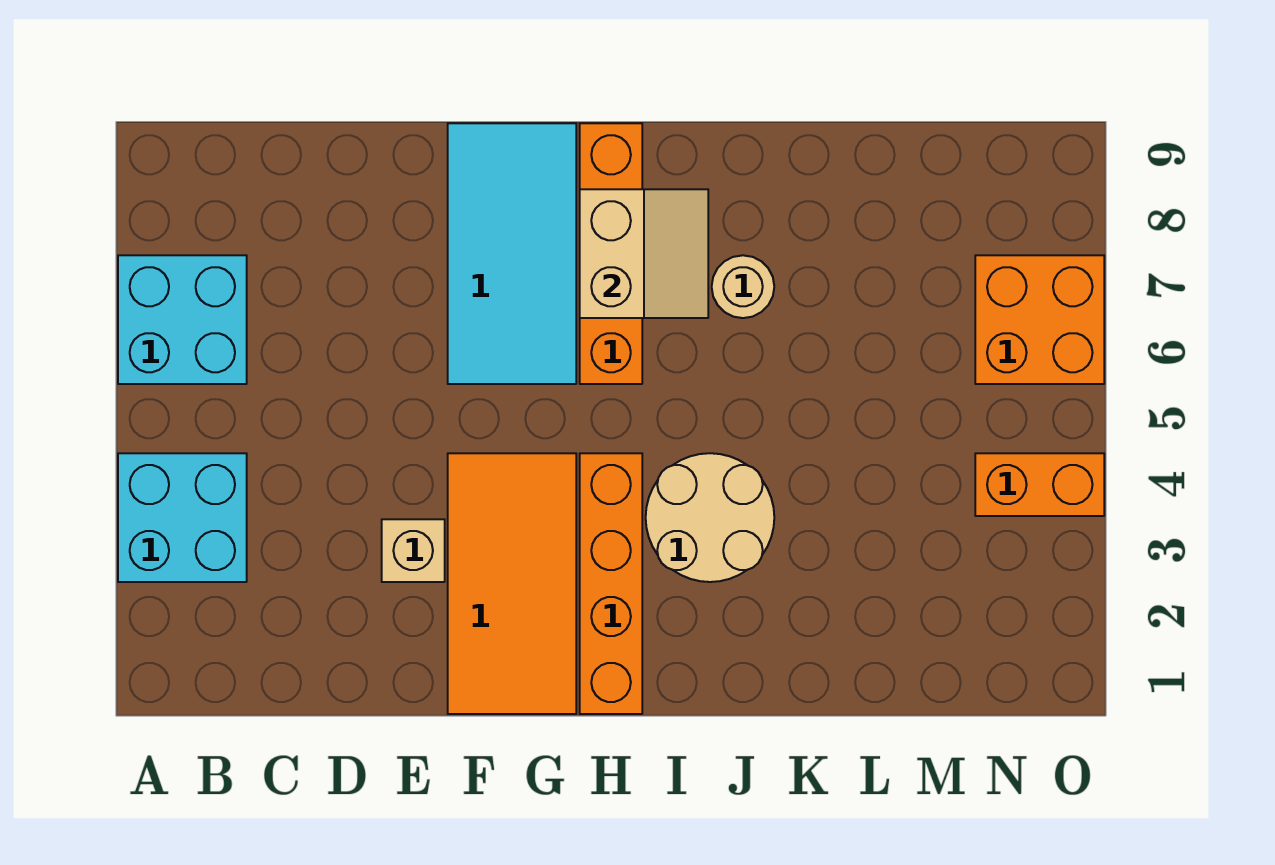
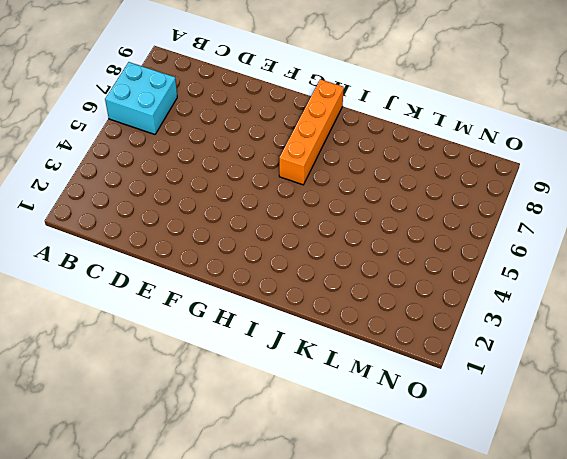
none -> cyan 2x2 brick [118,453,247,582]
none -> tan 1x1 brick [382,519,445,582]
none -> orange 2x4 tile [448,453,576,714]

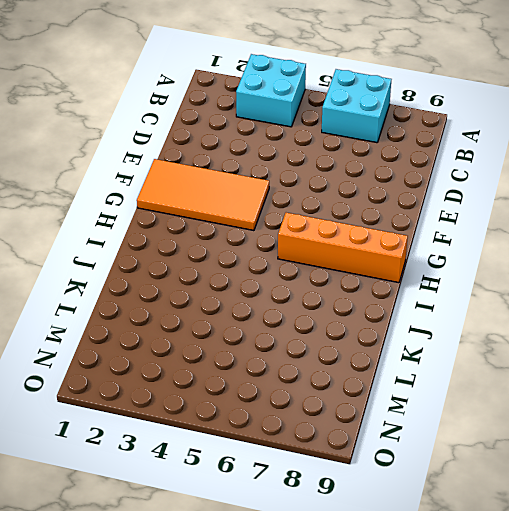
none -> tan 1x1 brick [382,519,445,582]
none -> cyan 2x4 tile [448,123,576,384]
none -> orange 1x4 brick [580,453,642,714]

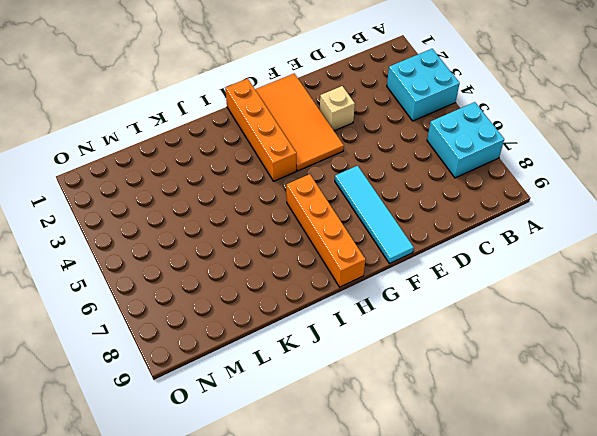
cyan 1x4 tile [335,166,414,263] -> cyan 2x4 tile [448,123,576,384]
none -> tan 2x2 round brick [646,453,774,582]
none -> tan 1x1 round brick [712,255,774,318]
none -> orange 1x2 brick [975,453,1104,516]

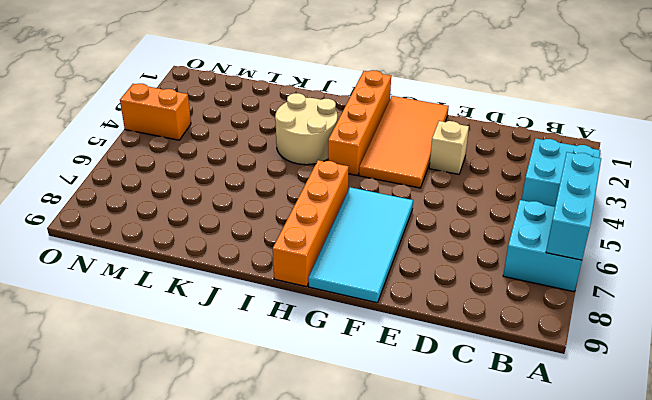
cyan 1x3 brick [546,152,601,260] -> none
none -> tan 1x1 round brick [712,255,774,318]
none -> orange 2x2 brick [975,255,1104,384]
none -> tan 2x2 slope [580,189,708,318]

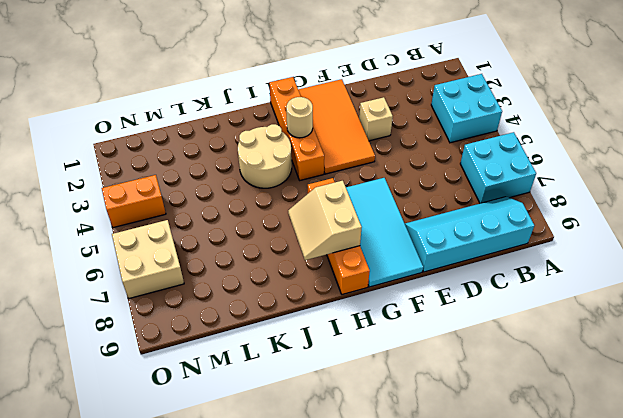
cyan 2x4 slope [405,197,534,272] -> none
tan 1x1 round brick [286,97,313,138] -> tan 1x1 round brick moved to [712,255,774,318]
tan 2x2 brick [112,220,184,299] -> orange 2x2 brick [975,255,1104,384]

